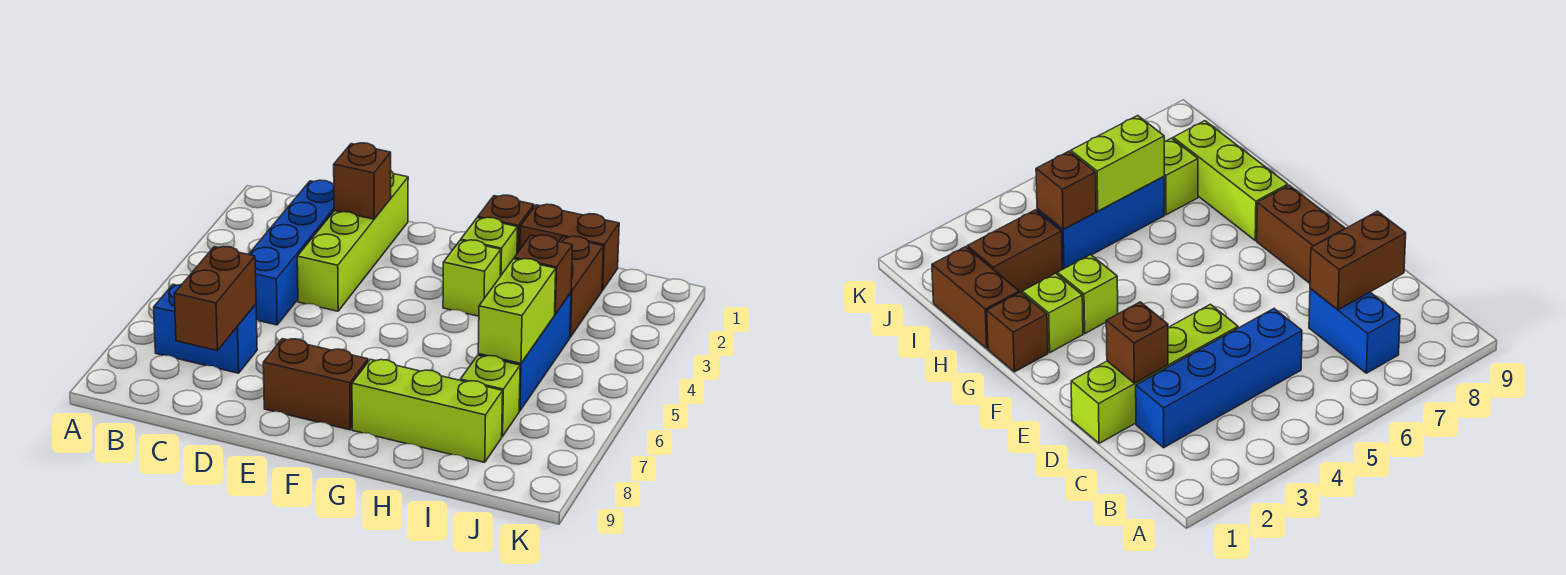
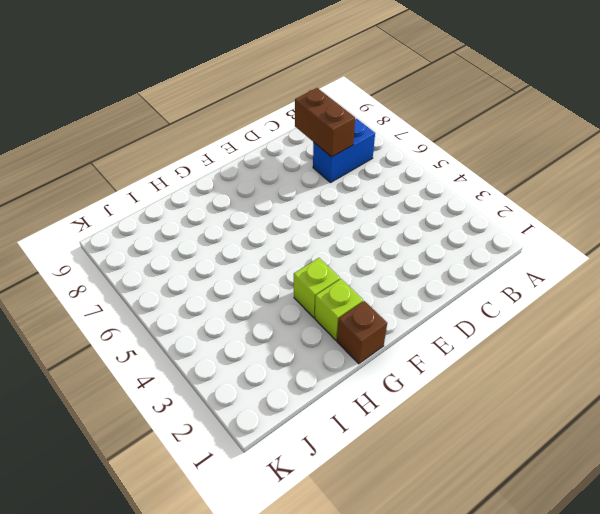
none -> blue 1x4 brick [249,180,334,325]
none -> lime 1x4 brick [297,171,408,311]
none -> brown 1x2 brick [263,339,368,430]

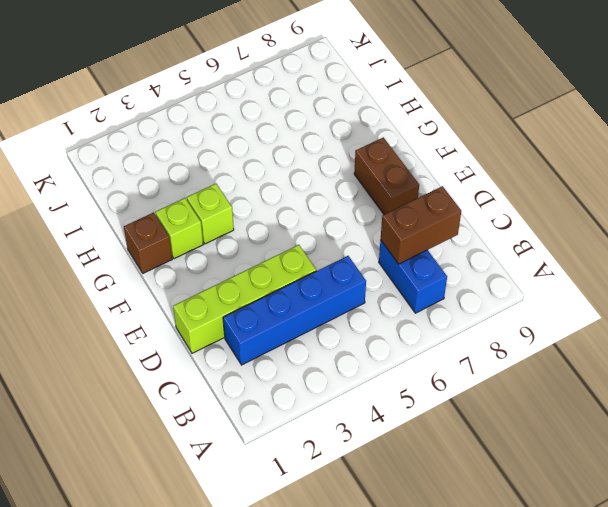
none -> lime 1x3 brick [352,359,503,462]
none -> brown 1x2 brick [520,204,619,290]
none -> brown 1x2 brick [559,236,603,337]

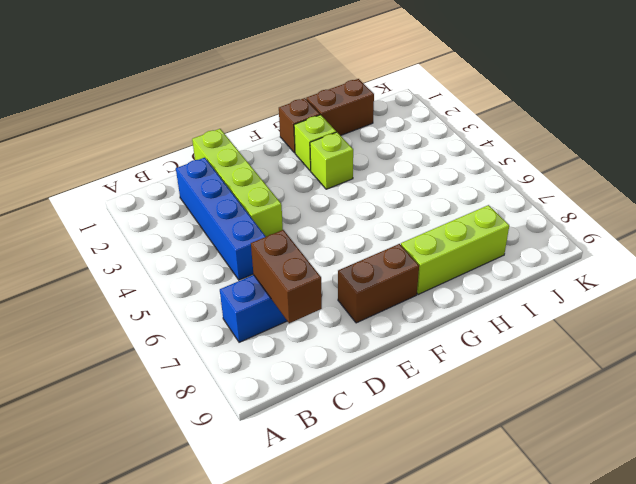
none -> brown 1x2 brick [559,236,603,337]
none -> blue 1x3 brick [478,293,571,411]
none -> lime 1x1 brick [460,355,520,436]

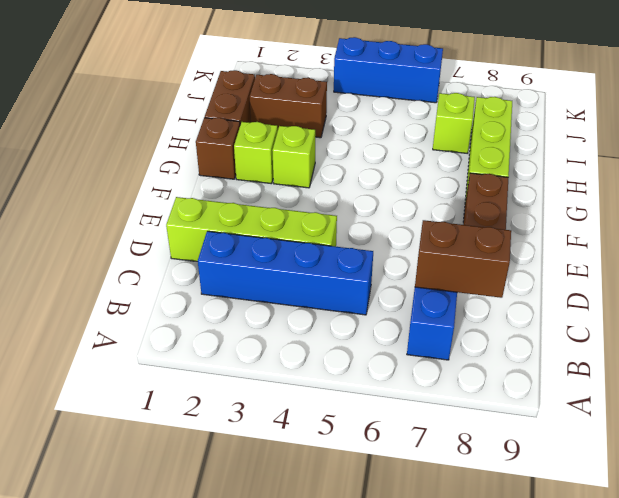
blue 1x3 brick [334,37,443,103] -> blue 1x3 brick moved to [478,293,571,411]
none -> brown 1x1 brick [334,143,391,219]
none -> brown 1x1 brick [514,235,572,314]
none -> lime 1x2 brick [478,259,556,363]

